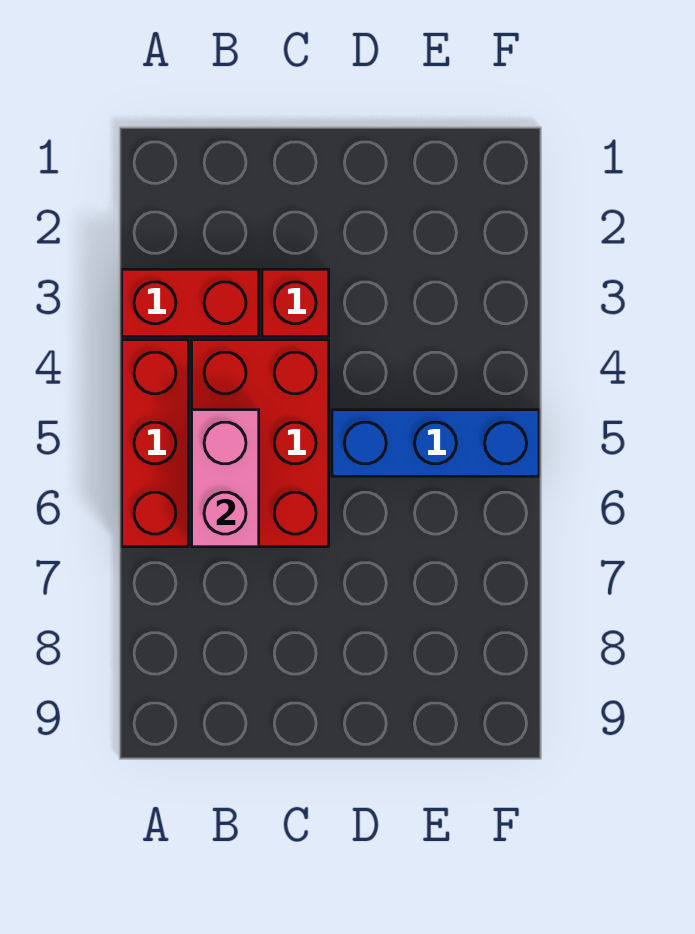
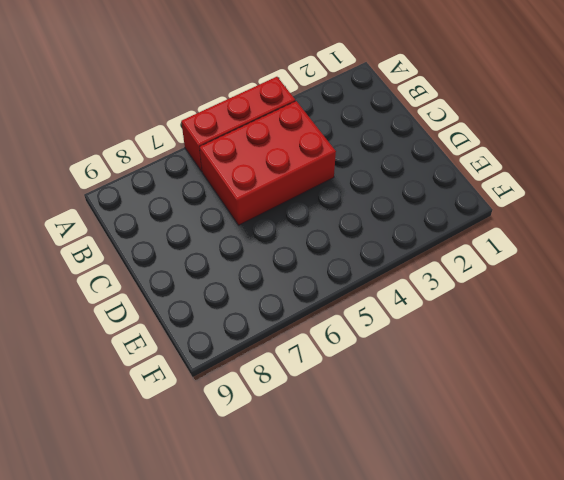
none -> red 1x2 brick [122,269,259,336]
none -> red 1x1 brick [262,269,329,336]

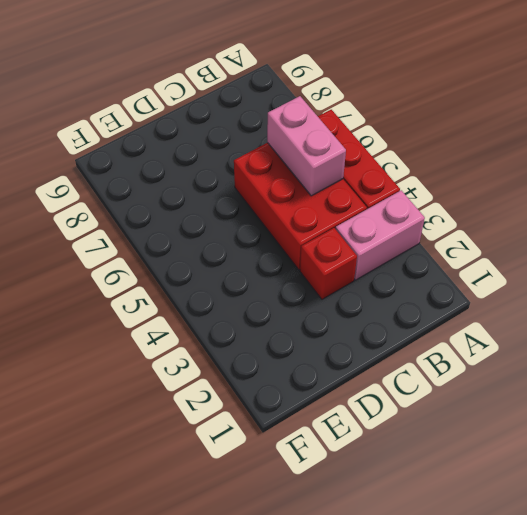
pink 1x2 brick [336,190,425,280] -> red 1x2 brick [122,269,259,336]
none -> blue 1x3 brick [332,410,539,476]

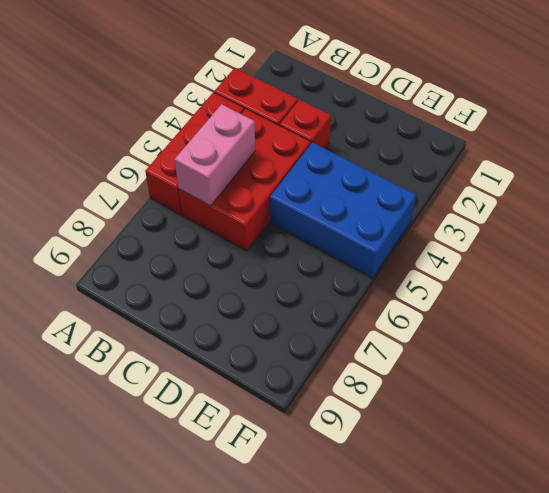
blue 2x3 brick [270,143,416,278] -> blue 1x3 brick [332,410,539,476]

